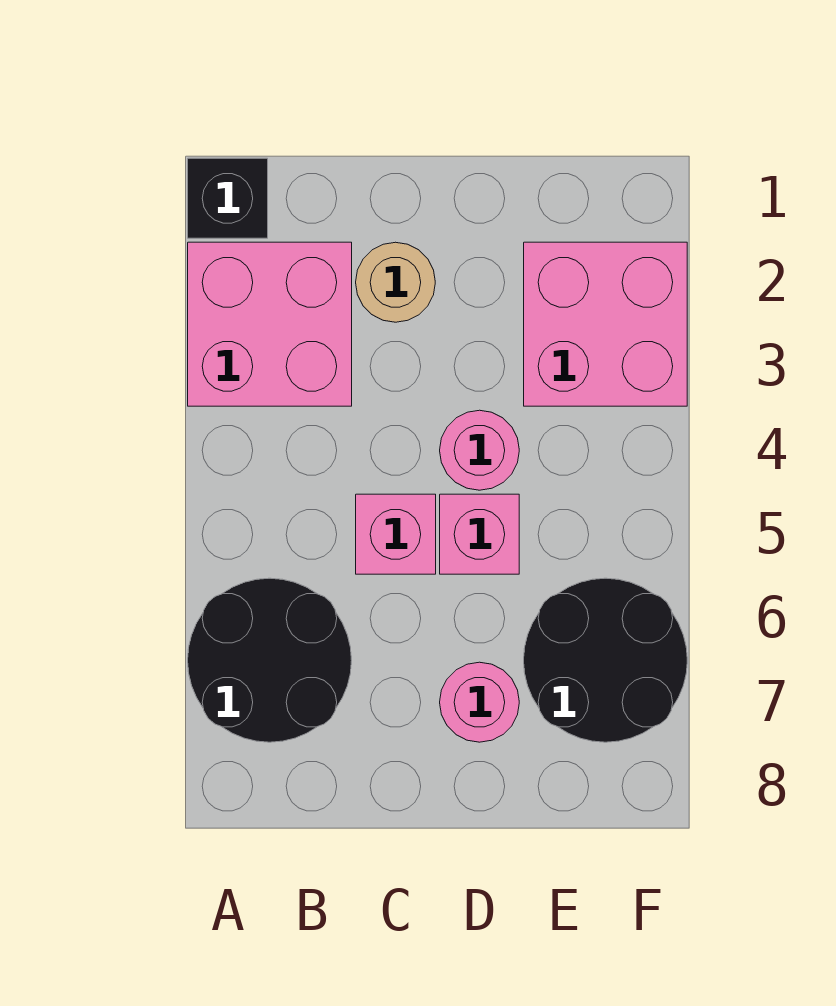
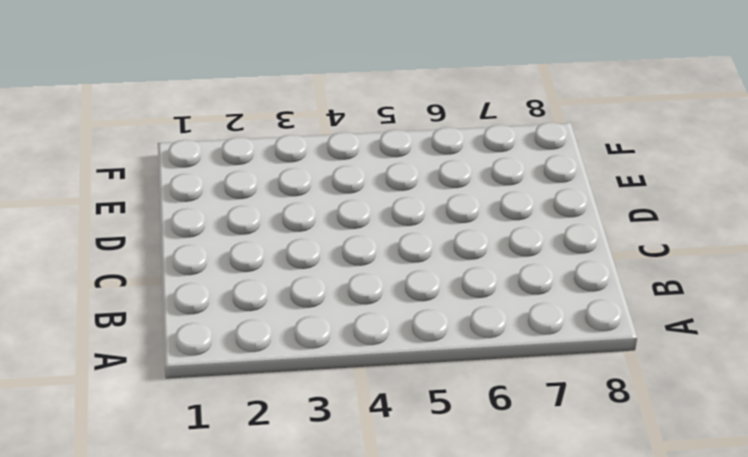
none -> black 1x1 brick [188,158,268,238]
none -> pink 2x2 brick [188,242,352,406]

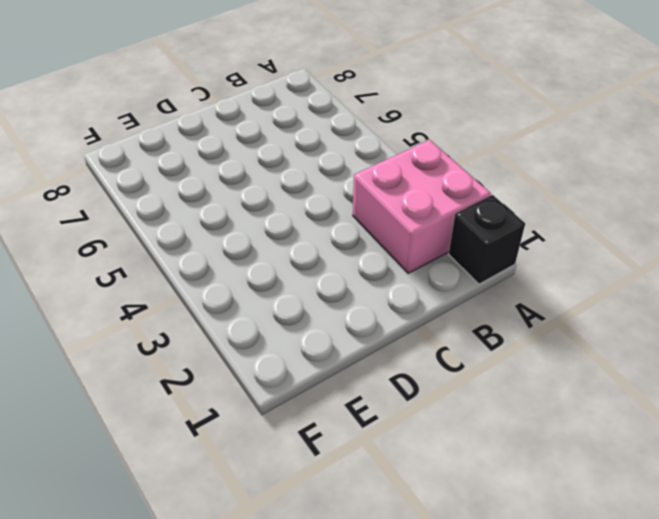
none -> black 2x2 round brick [188,578,352,742]
none -> tan 1x1 round brick [356,242,435,322]

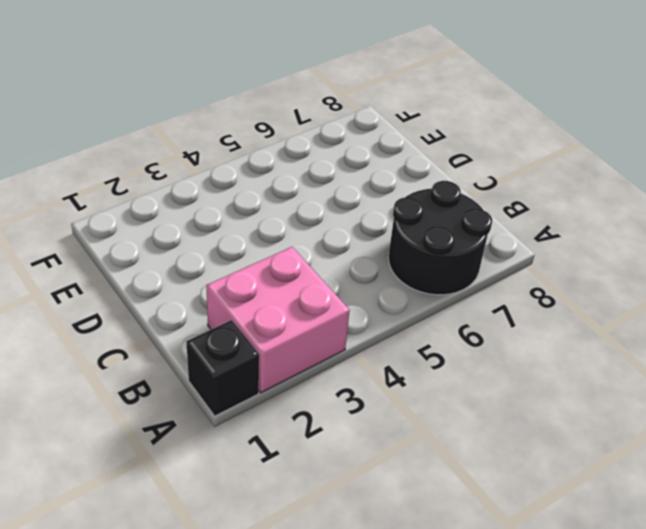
none -> tan 1x1 round brick [356,242,435,322]
none -> pink 1x1 brick [356,494,436,574]

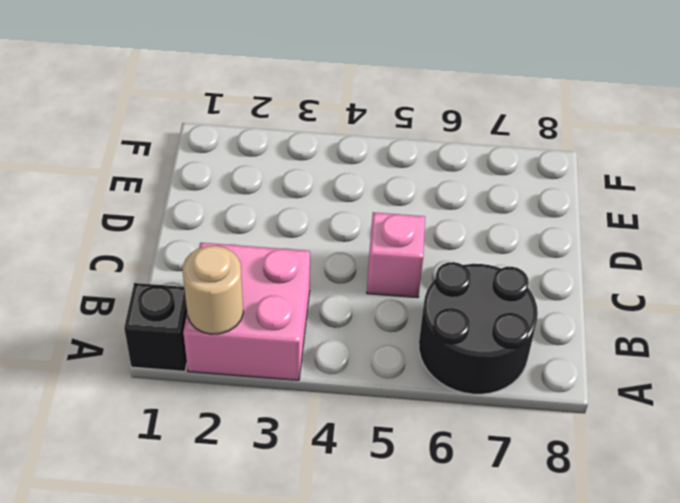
tan 1x1 round brick [183,246,243,334] -> tan 1x1 round brick moved to [356,242,435,322]
none -> pink 1x1 round brick [440,410,519,490]
none -> pink 1x1 brick [440,494,519,574]

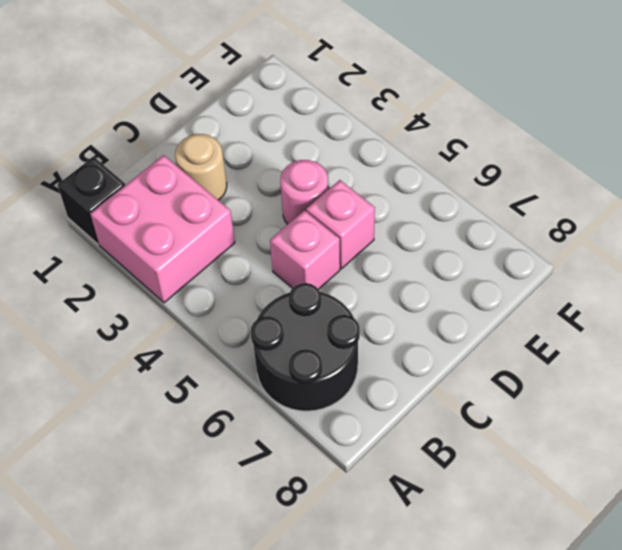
none -> pink 1x1 round brick [440,662,519,742]
none -> pink 2x2 brick [524,242,687,406]

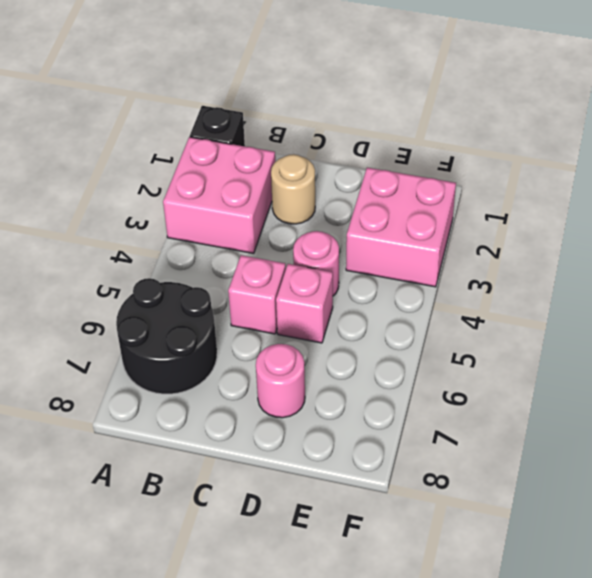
none -> black 2x2 round brick [524,578,687,742]

